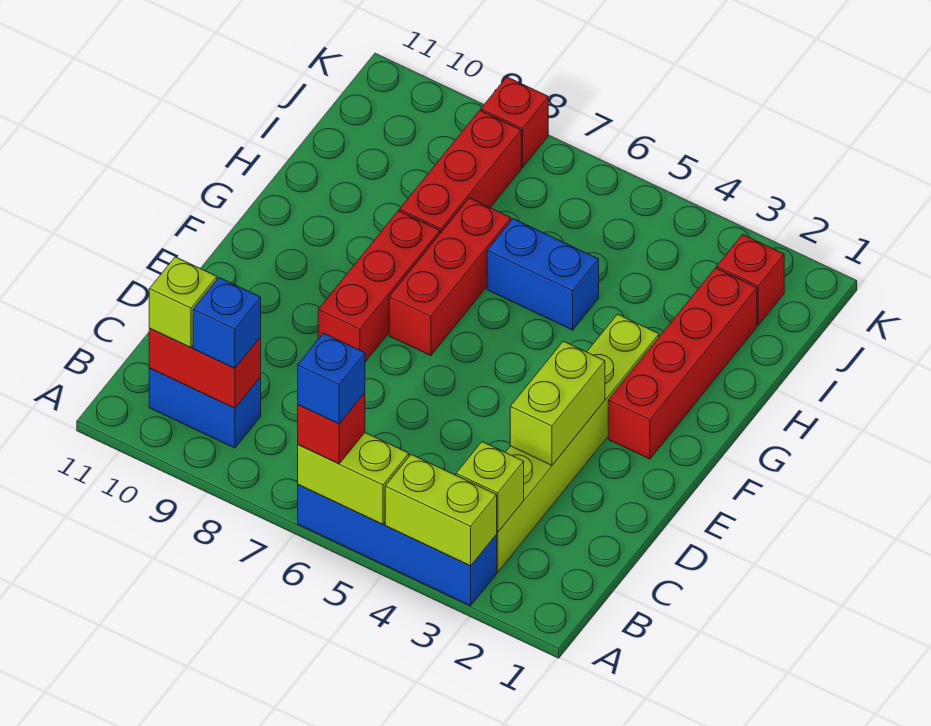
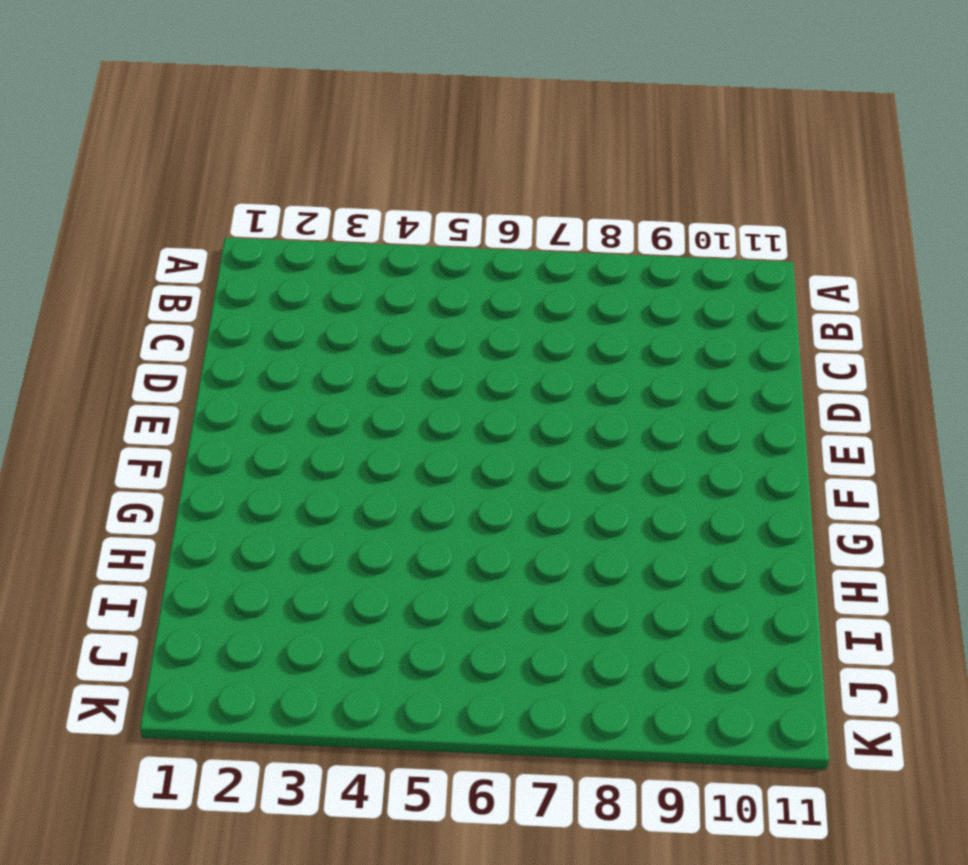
none -> blue 1x4 brick [298,485,497,606]
none -> lime 1x6 brick [496,314,659,572]
none -> blue 1x2 brick [149,368,261,448]

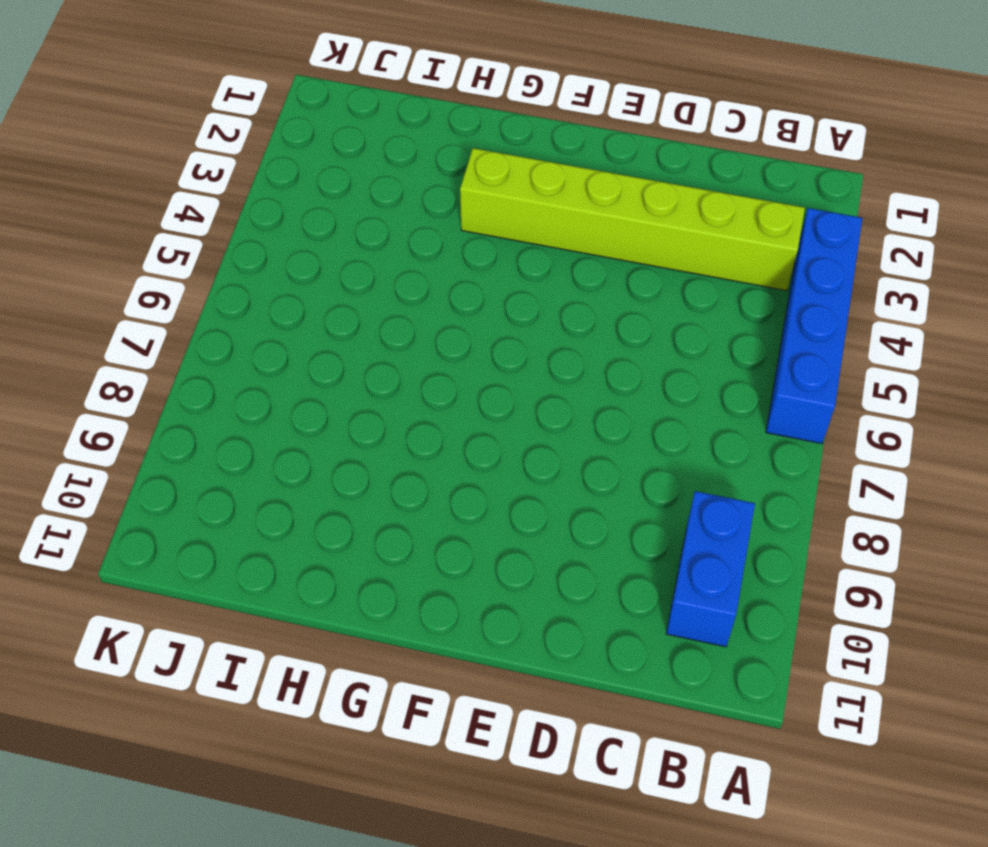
none -> red 1x3 brick [318,211,440,362]
none -> red 1x4 brick [608,268,757,459]
none -> red 1x3 brick [389,198,511,356]

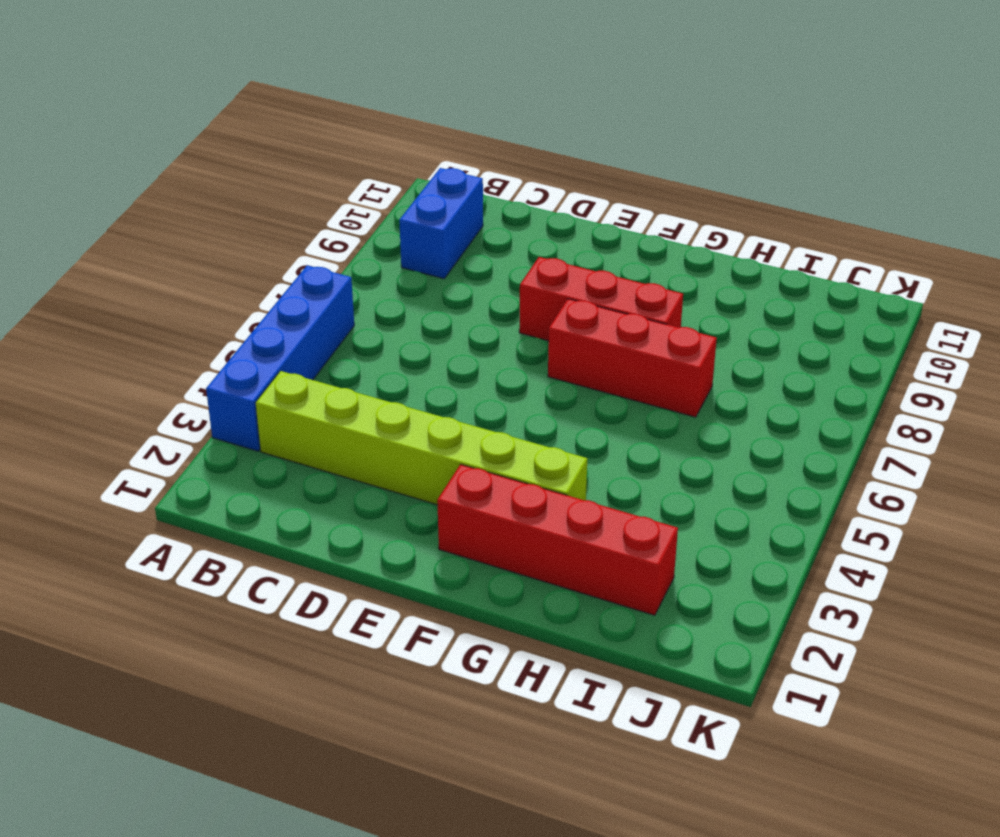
none -> blue 1x2 brick [487,219,599,330]
none -> red 1x3 brick [400,110,521,233]
none -> red 1x1 brick [717,235,784,325]

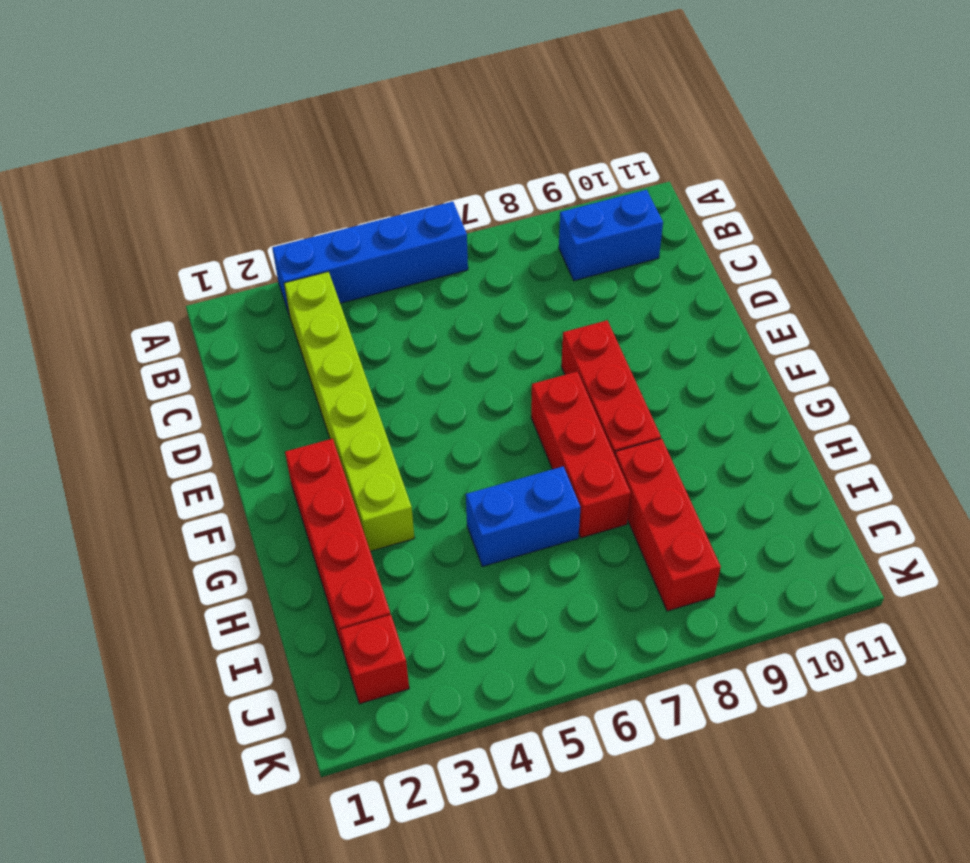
none -> red 1x1 brick [481,77,548,168]
none -> lime 1x2 brick [385,454,497,566]
none -> lime 1x2 brick [298,433,409,524]

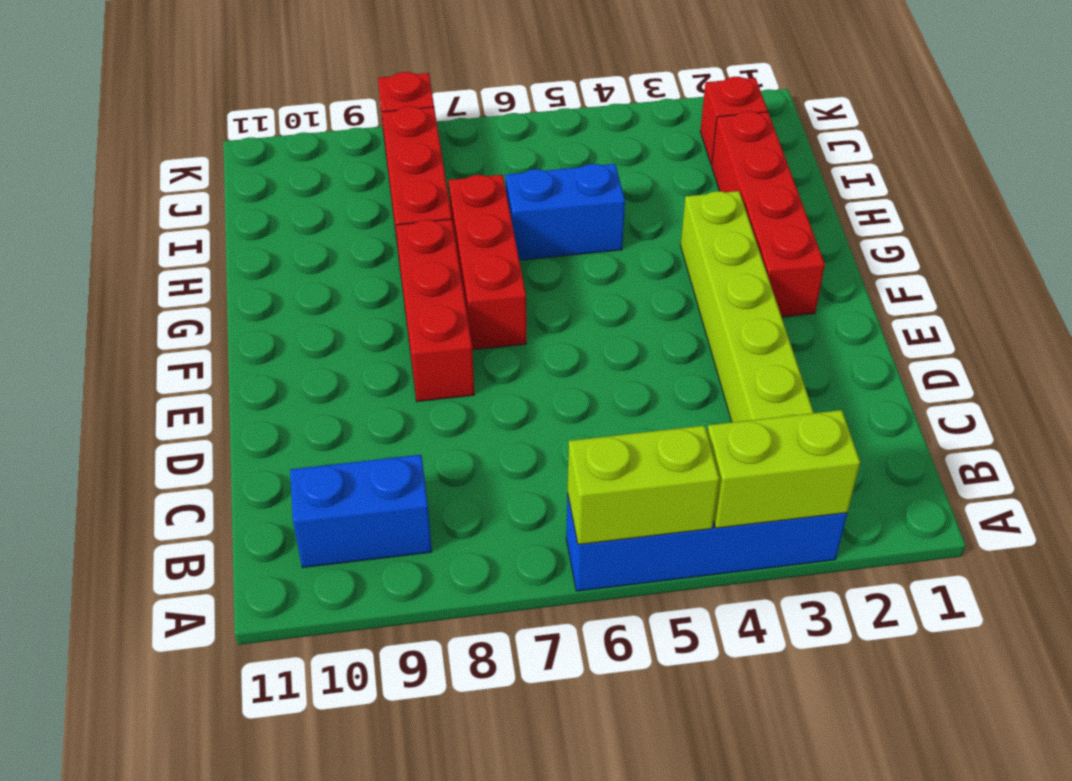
none -> lime 1x1 brick [456,442,524,532]
none -> red 1x2 brick [149,329,261,408]
none -> lime 1x2 brick [510,341,605,465]

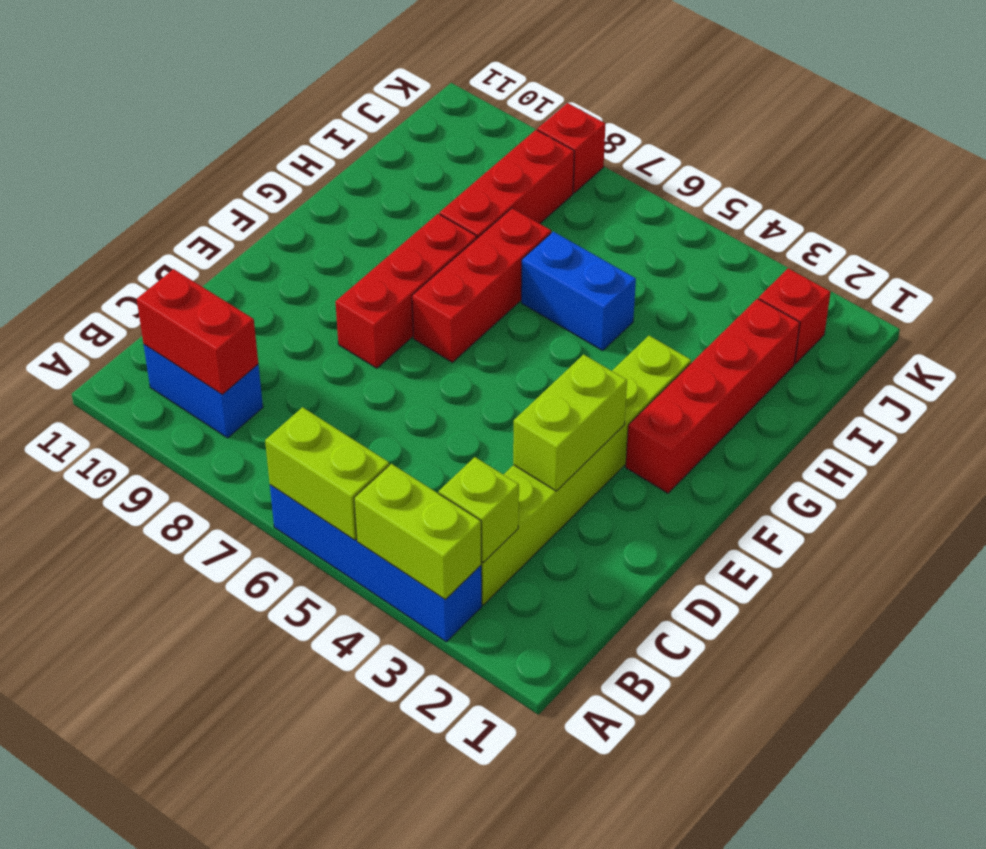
none -> red 1x1 brick [298,393,365,464]
none -> blue 1x1 brick [193,278,261,368]
none -> lime 1x1 brick [149,257,217,347]

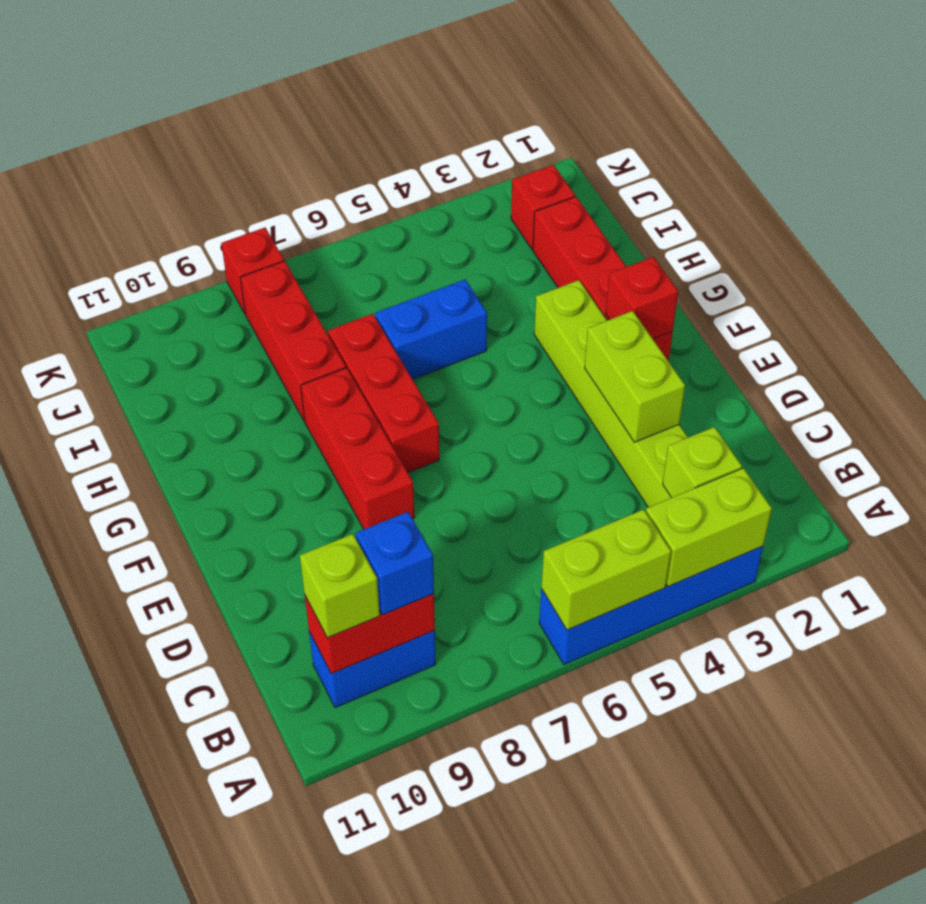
red 1x1 brick [606,257,678,339] -> red 1x1 brick moved to [298,393,365,464]
none -> blue 1x1 brick [298,333,365,424]

